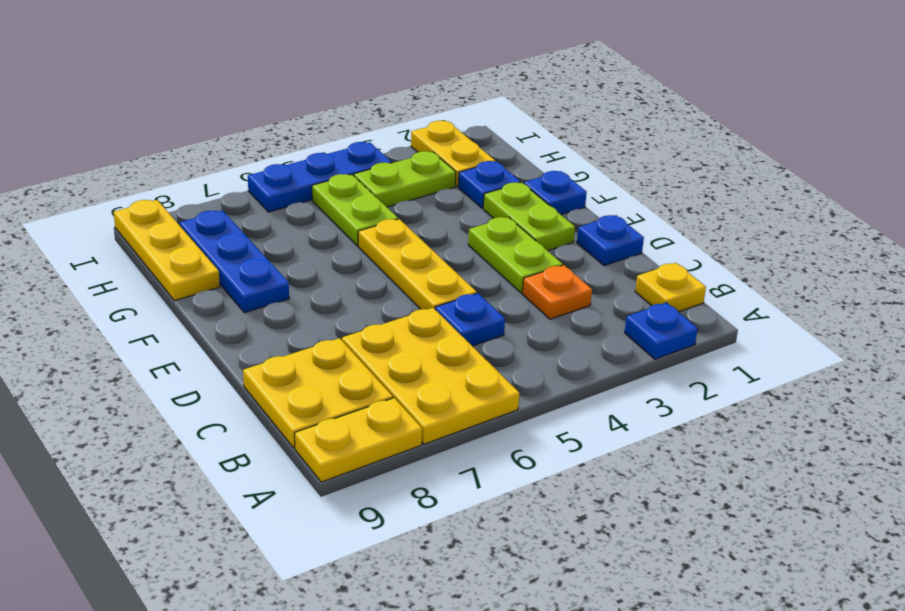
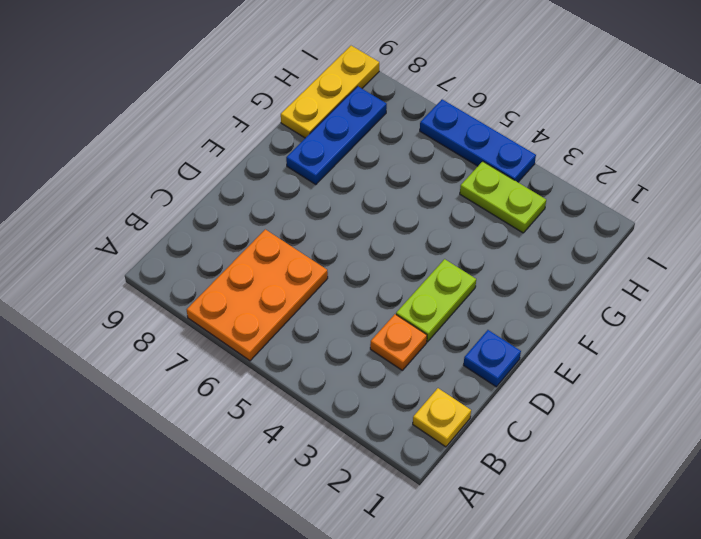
orange 2x3 plate [187,229,328,361] -> yellow 2x3 plate [342,308,519,444]
none -> blue 1x1 plate [625,302,698,359]
none -> yellow 1x2 plate [295,398,422,482]
none -> yellow 2x2 plate [243,338,393,448]

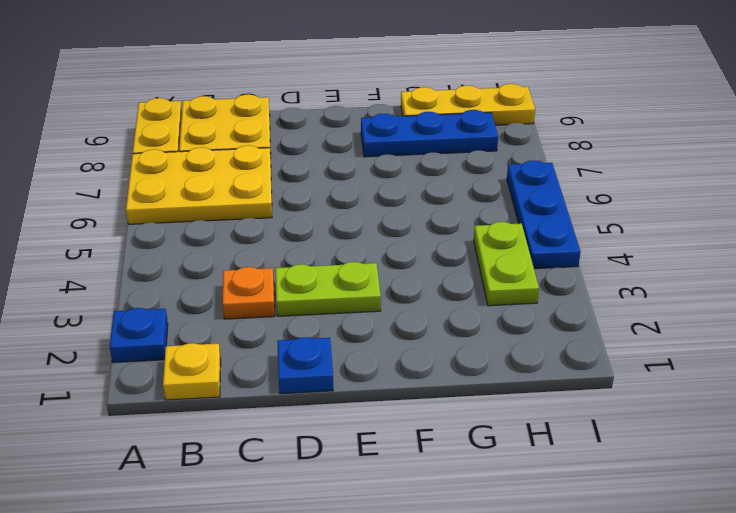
none -> blue 1x1 plate [435,293,505,346]
none -> yellow 1x3 plate [358,219,477,309]
none -> lime 1x2 plate [483,183,575,251]

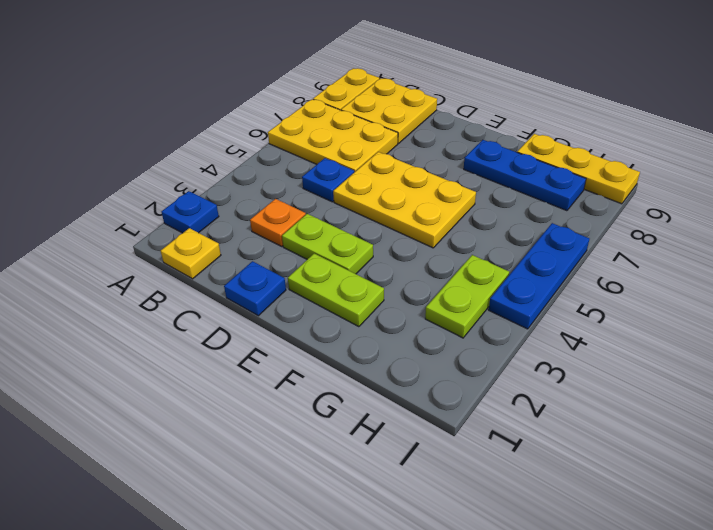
yellow 2x3 plate [333,152,476,248] -> yellow 1x3 plate [358,219,477,309]
none -> blue 1x1 plate [524,171,587,215]
none -> blue 1x1 plate [458,161,521,208]
none -> lime 1x2 plate [312,174,398,246]

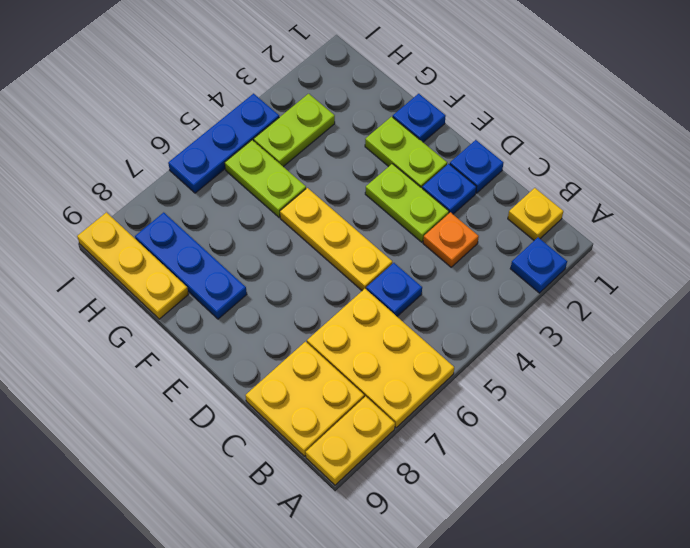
blue 1x1 plate [422,164,476,214] -> blue 1x1 plate moved to [458,161,521,208]
none -> yellow 1x2 plate [411,121,495,187]

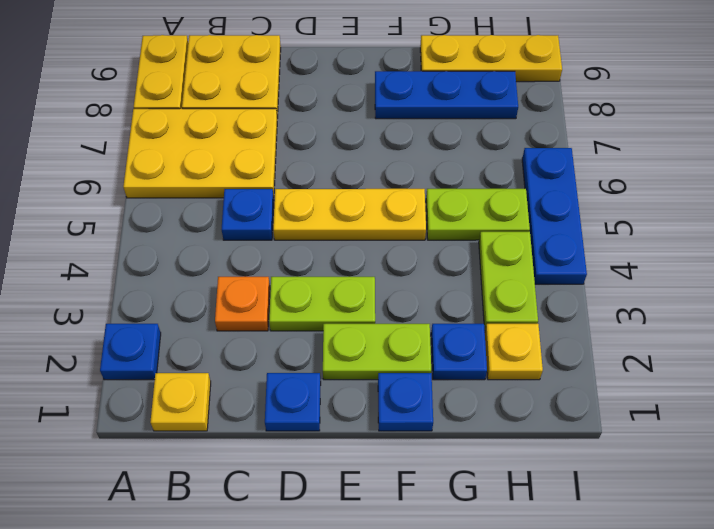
yellow 1x1 plate [485,324,543,380] -> yellow 1x2 plate [411,121,495,187]

